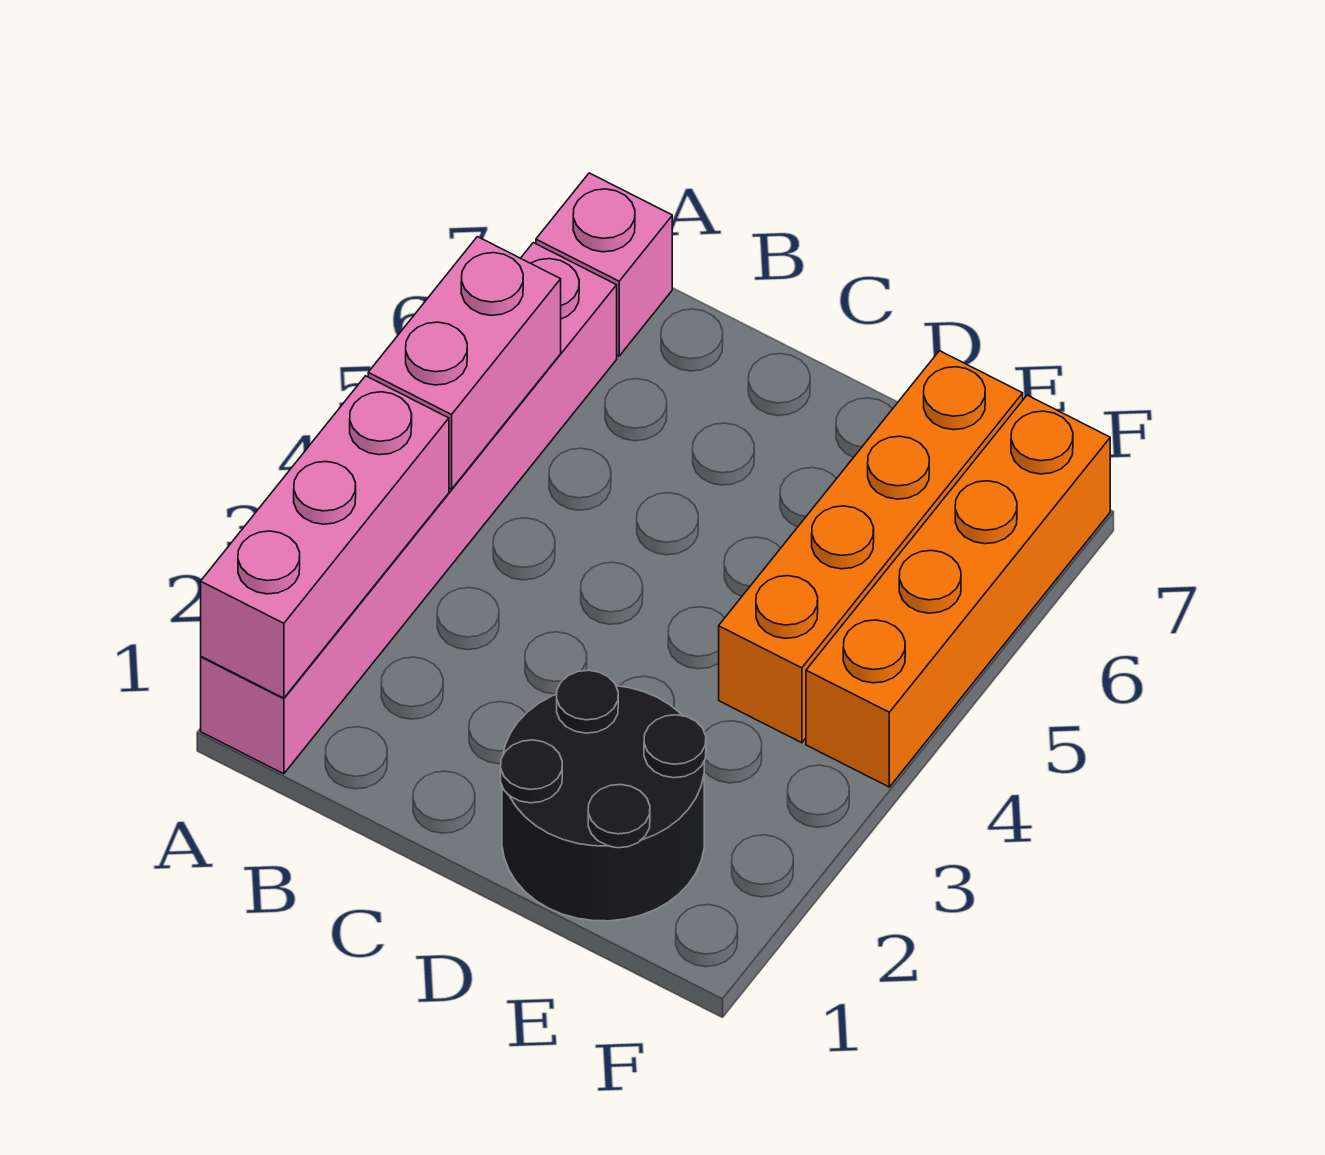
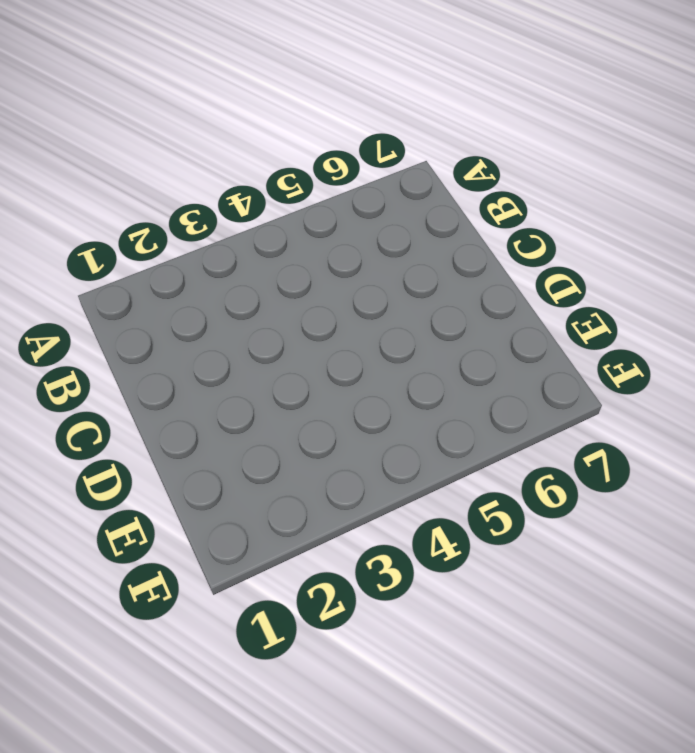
none -> pink 1x6 brick [201,243,617,774]
none -> pink 1x1 brick [536,173,672,356]

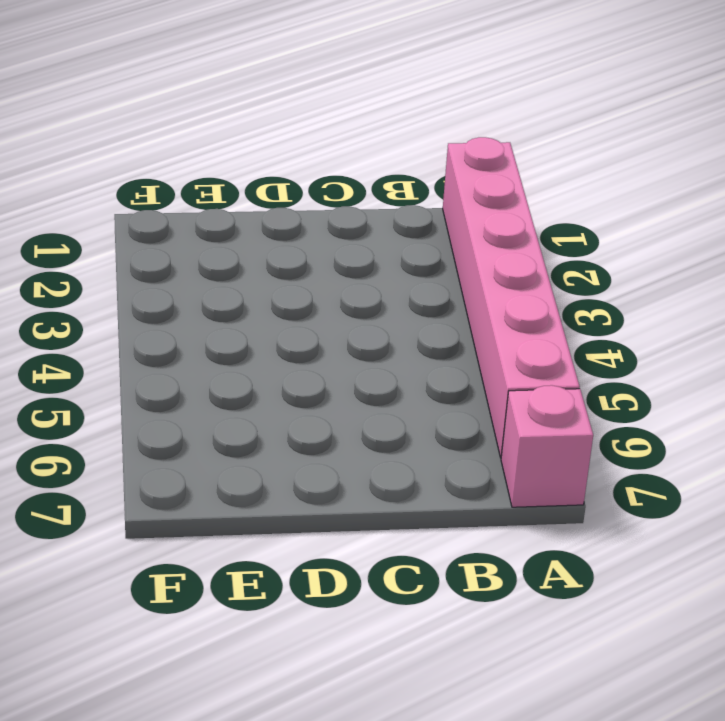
none -> black 2x2 round brick [501,670,706,921]
none -> orange 1x4 brick [719,351,1023,743]

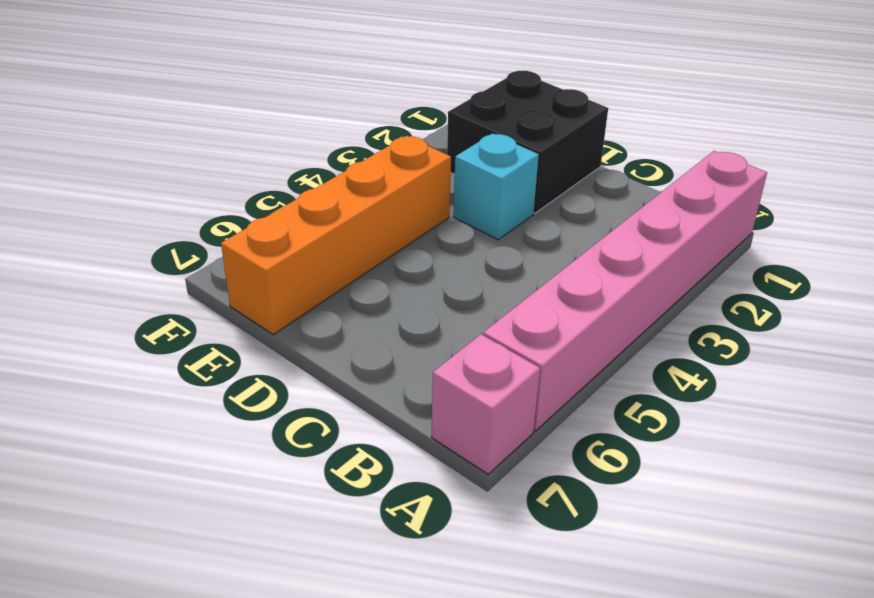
black 2x2 brick [447,71,608,213] -> black 2x2 round brick [501,670,706,921]
cyan 1x1 brick [453,134,539,240] -> none
none -> orange 1x4 brick [806,395,1110,787]
none -> pink 1x3 brick [201,376,449,698]

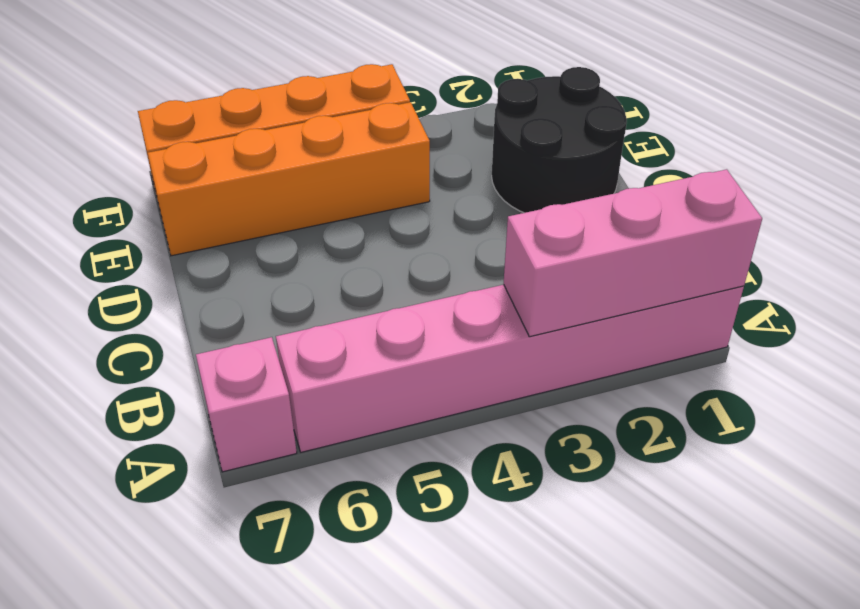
none -> pink 1x2 brick [368,237,561,489]

